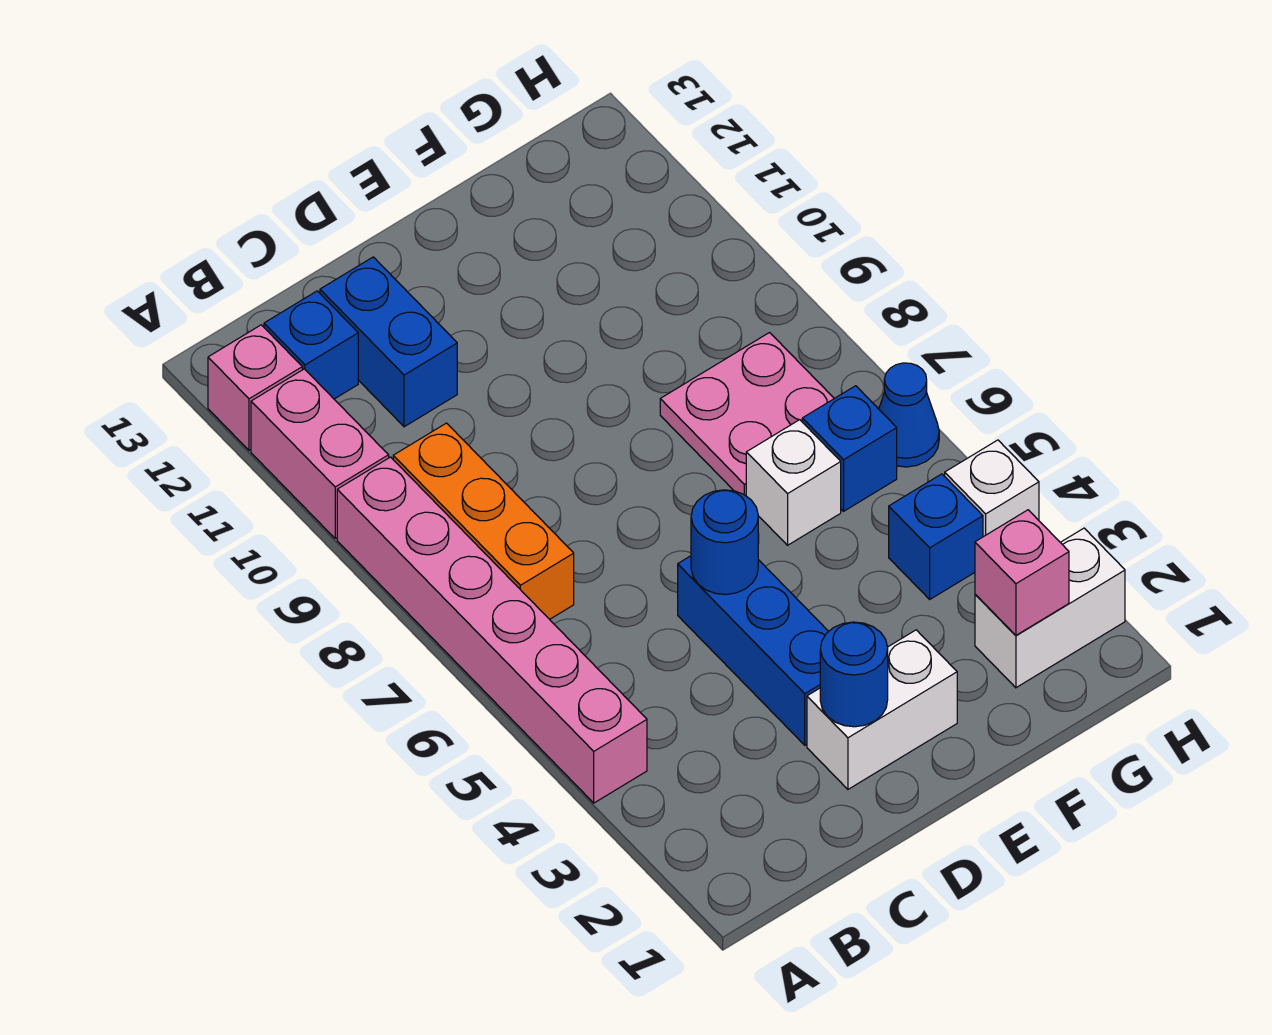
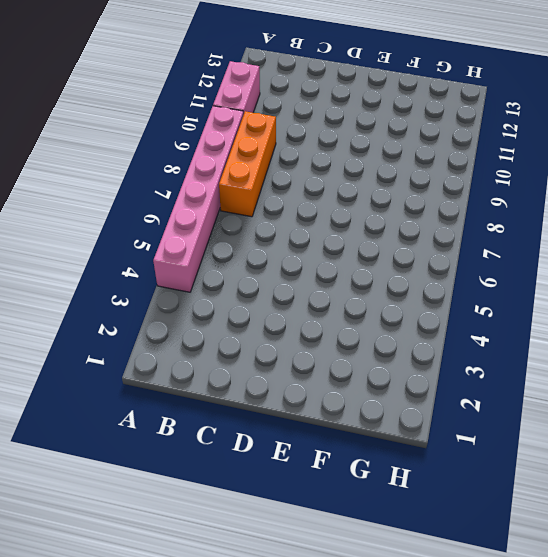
none -> pink 1x1 brick [208,325,302,450]
none -> blue 1x1 brick [264,291,358,399]
none -> blue 1x2 brick [320,257,457,427]

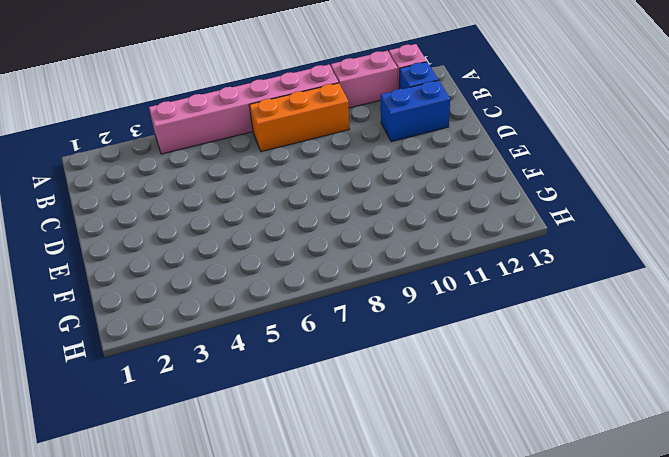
none -> white 1x2 brick [807,630,957,789]
none -> blue 1x3 brick [678,556,829,745]
none -> white 1x1 brick [746,420,841,545]

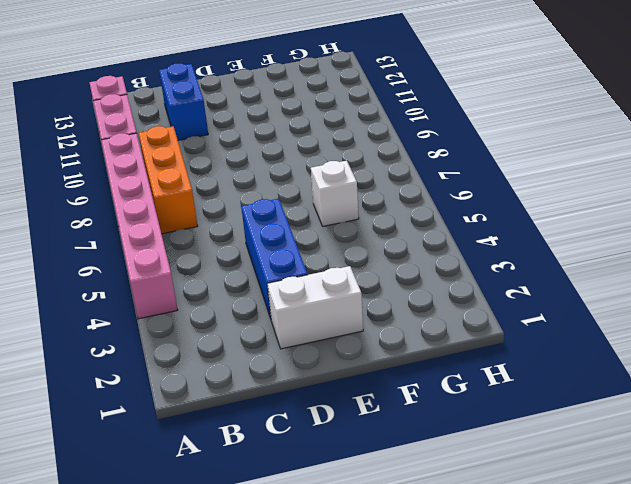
none -> blue 1x1 brick [264,291,358,399]
none -> pink 2x2 plate [660,333,834,496]
none -> white 1x2 brick [975,528,1125,688]

